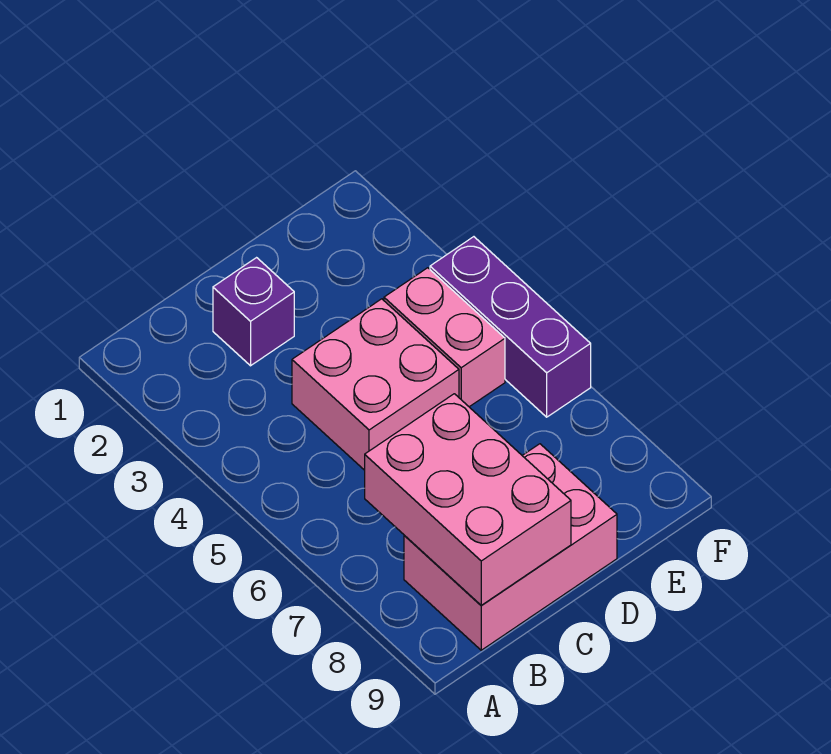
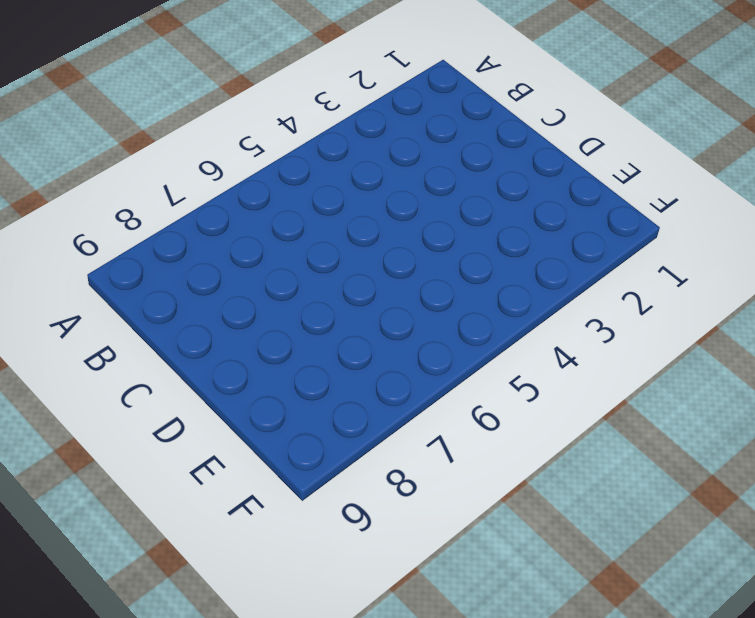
none -> pink 2x3 brick [404,444,617,650]
none -> purple 1x1 brick [213,258,294,366]

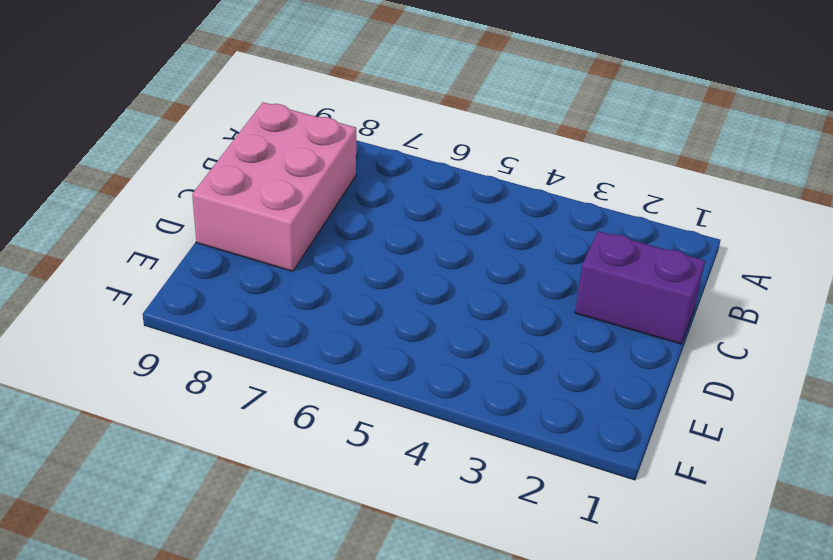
purple 1x2 brick [575,231,705,344] -> purple 1x1 brick [213,258,294,366]
none -> pink 2x2 brick [292,299,459,470]
none -> pink 1x2 brick [384,268,505,407]

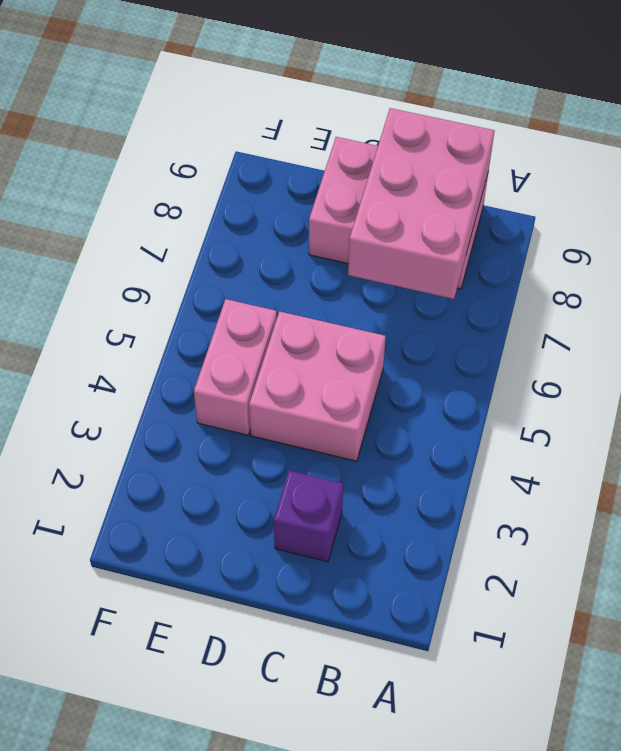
none -> purple 1x3 brick [430,237,591,417]

